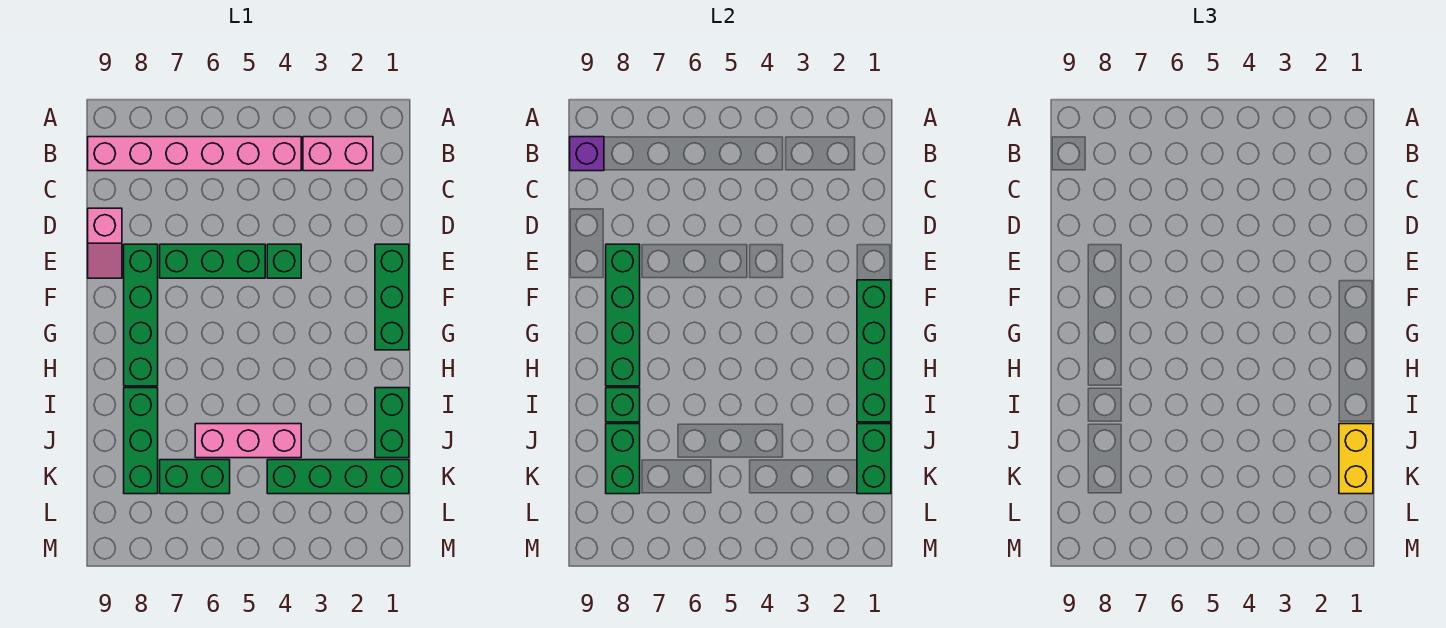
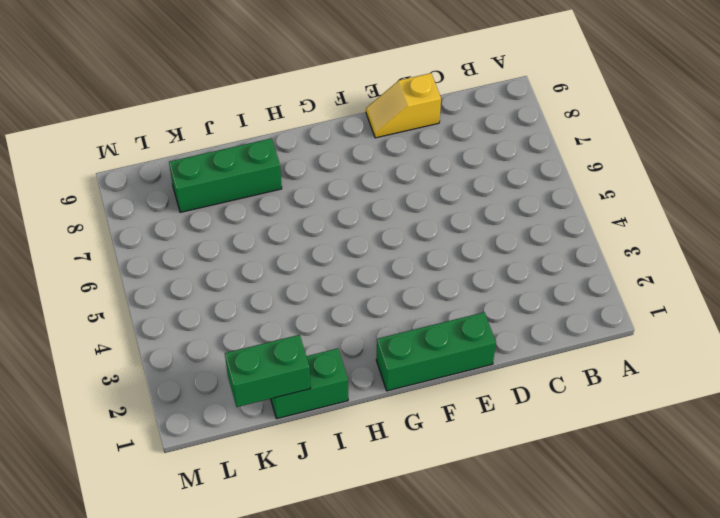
yellow 1x2 slope [366,73,441,138] -> pink 1x2 slope [88,208,122,278]
none -> pink 1x2 brick [303,137,373,171]
none -> pink 1x6 brick [88,137,301,171]
none -> green 1x1 brick [267,244,301,278]

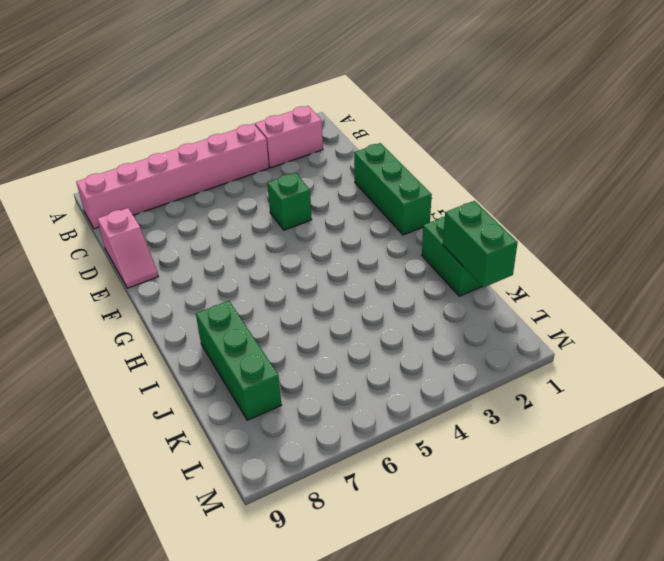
none -> green 1x3 brick [160,244,265,278]
none -> green 1x4 brick [124,244,158,386]
none -> pink 1x3 brick [195,424,301,458]

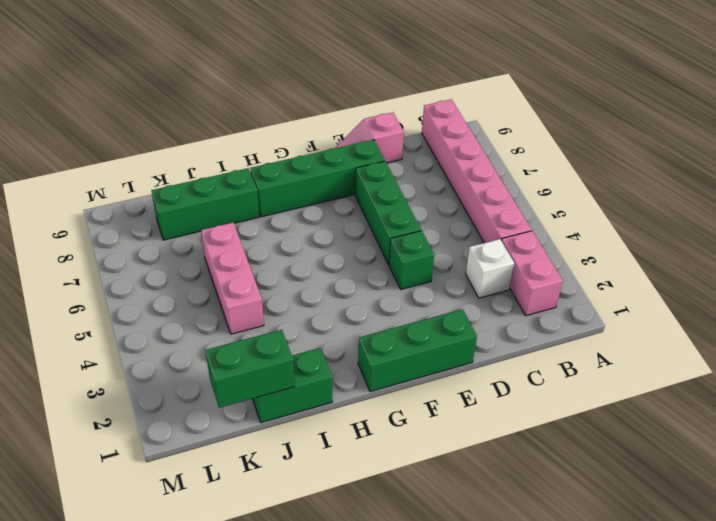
white 1x1 brick [466,239,514,298] -> none
none -> green 1x4 brick [267,460,409,494]
none -> green 1x2 brick [160,460,230,494]
none -> purple 1x1 brick [570,137,604,171]

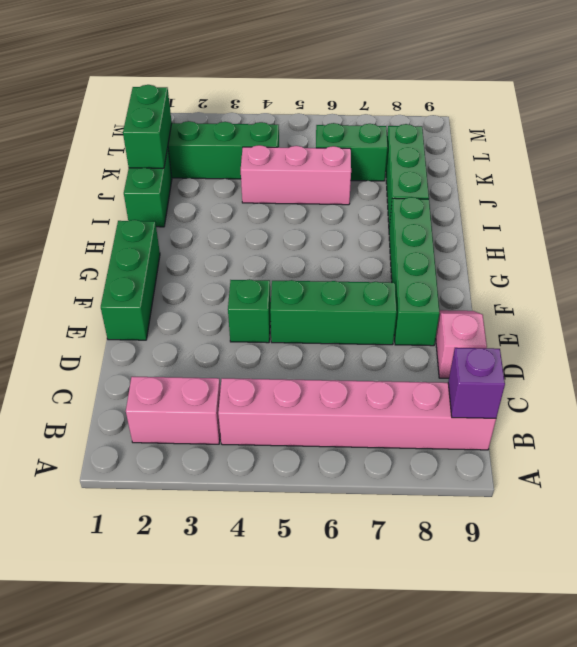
none -> green 1x4 brick [606,244,640,386]
none -> green 1x4 brick [857,280,891,422]
none -> green 1x1 brick [606,388,640,422]

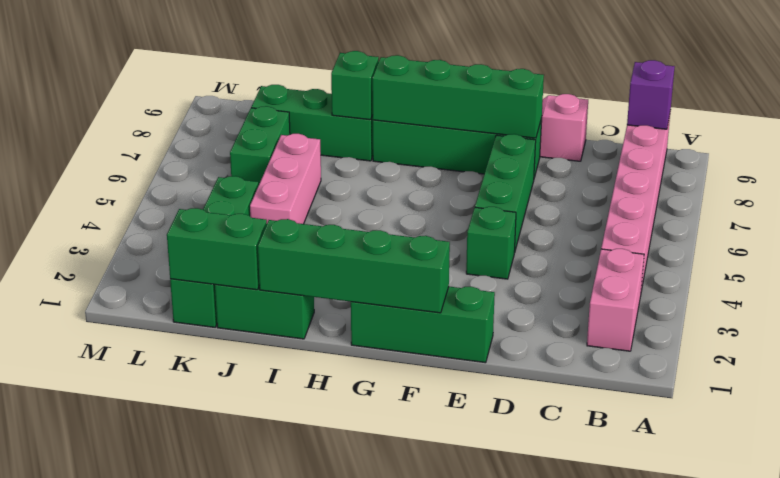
none -> green 1x2 brick [606,424,640,494]
none -> yellow 1x2 brick [1339,424,1373,494]

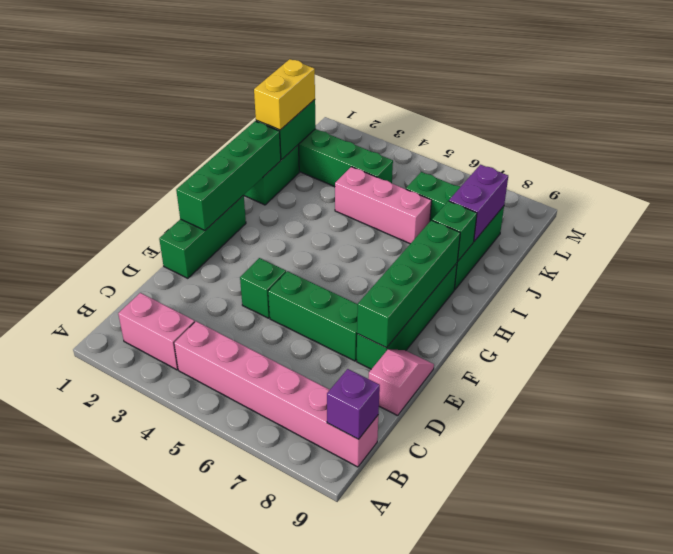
purple 1x2 brick [449,165,508,241] -> green 1x2 brick [606,424,640,494]

